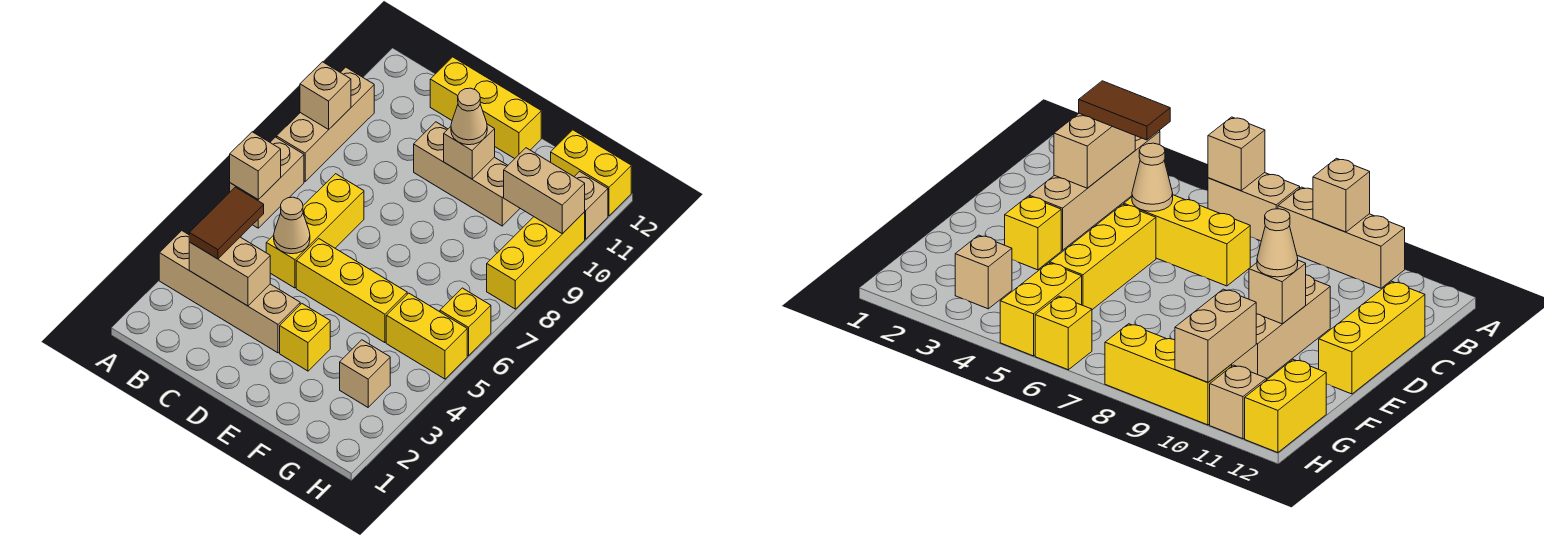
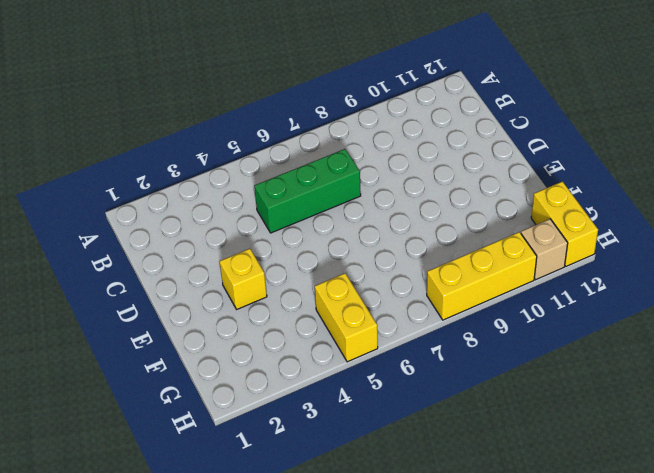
green 1x3 brick [254,149,361,233] -> yellow 1x3 brick [266,174,364,288]
none -> tan 1x4 brick [159,231,300,353]
none -> tan 1x2 brick [230,137,304,228]
none -> tan 1x3 brick [277,67,374,181]

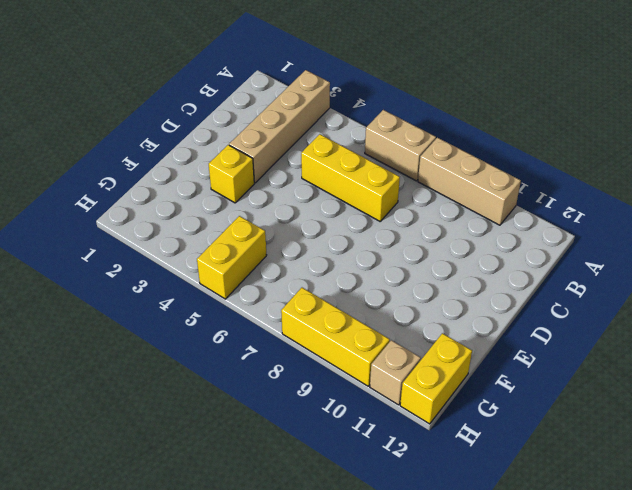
none -> yellow 1x3 brick [430,57,541,159]
none -> yellow 1x3 brick [296,239,407,343]
none -> tan 1x3 brick [414,122,520,226]

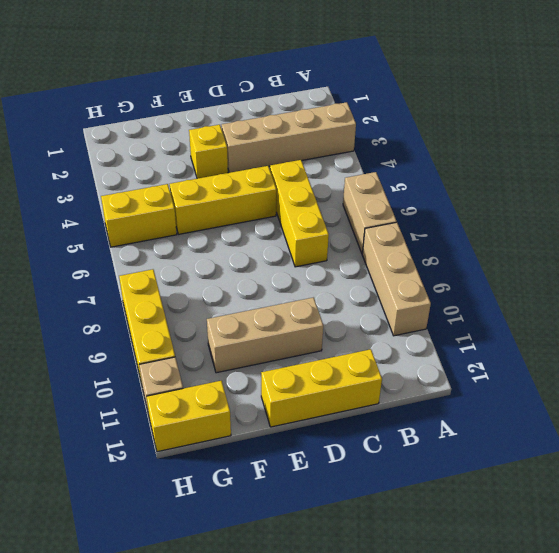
none -> tan 1x1 brick [340,340,390,407]
none -> yellow 1x1 brick [440,288,491,356]
none -> tan 1x1 brick [230,132,281,200]

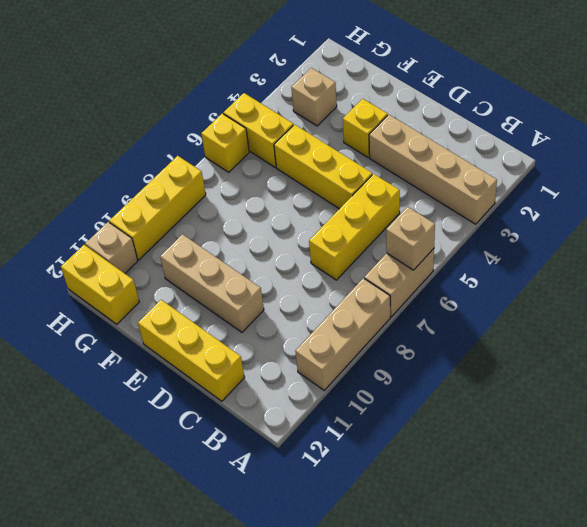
none -> tan 1x1 brick [300,62,351,130]
none -> tan 1x2 brick [189,237,270,306]
none -> tan 1x1 cone [274,197,310,254]

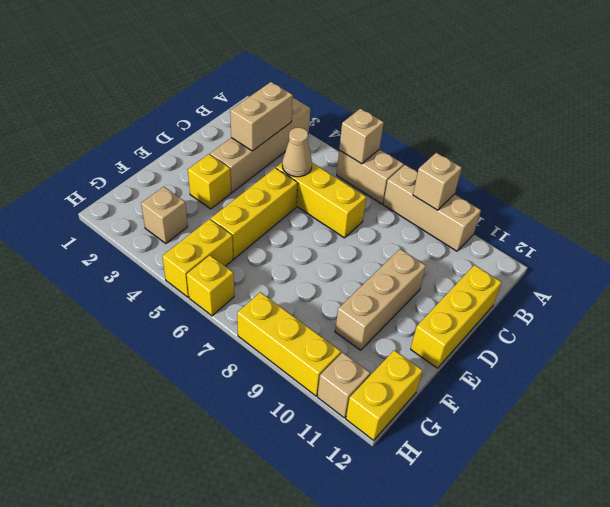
none -> tan 1x1 brick [444,124,495,179]
none -> tan 1x2 brick [504,148,585,234]
none -> brown 1x2 tile [189,187,264,259]

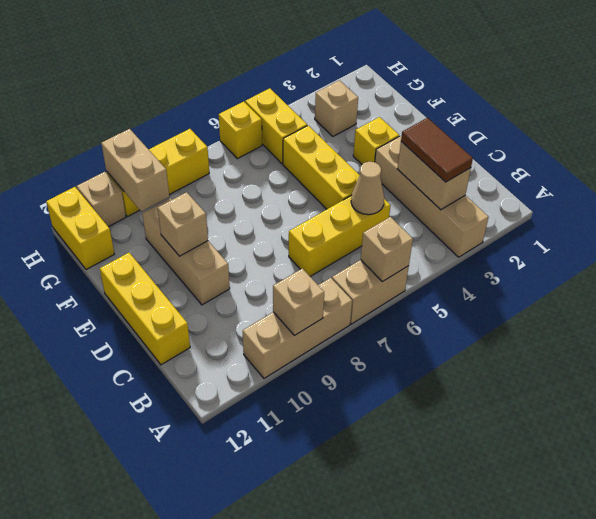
brown 1x2 tile [401,118,473,182] -> brown 1x2 tile turned to [189,187,264,259]
none -> tan 1x1 cone [451,88,487,145]

